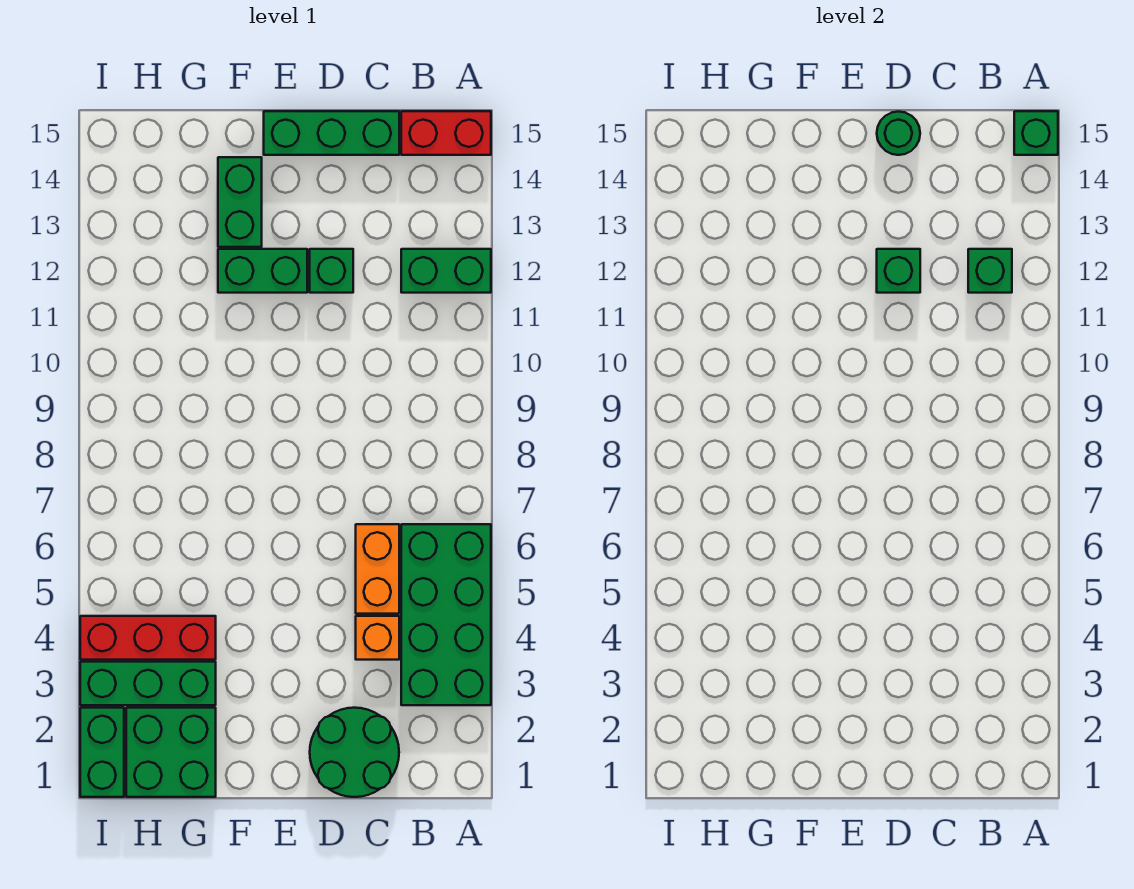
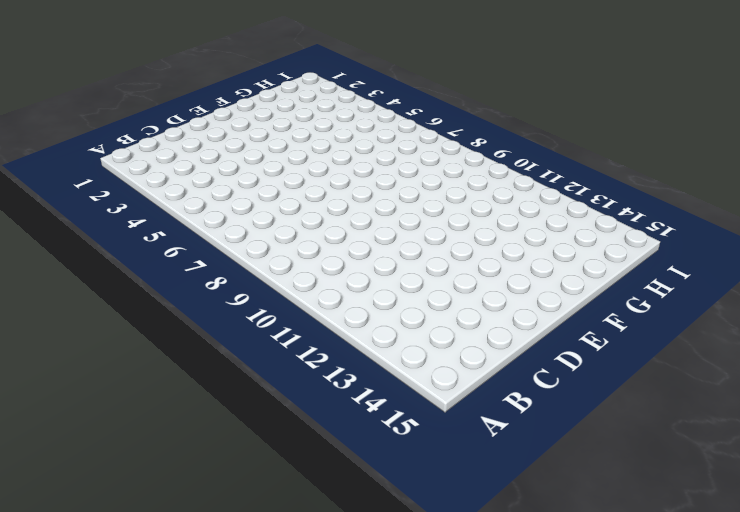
none -> green 2x4 brick [401,524,491,705]
none -> green 1x2 brick [401,249,491,293]
none -> red 1x2 brick [401,111,491,155]

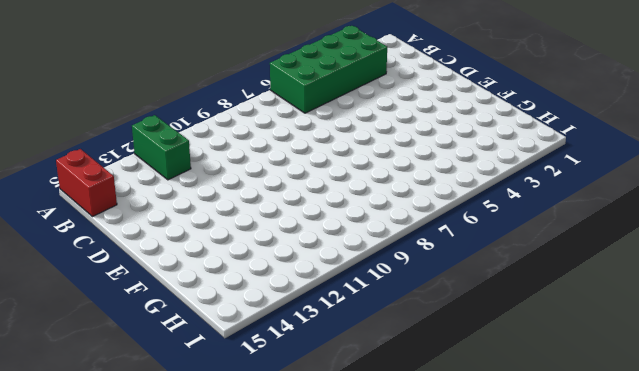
none -> green 2x2 round brick [310,708,399,797]
none -> orange 1x1 brick [356,616,399,660]
none -> orange 1x2 brick [356,524,399,614]

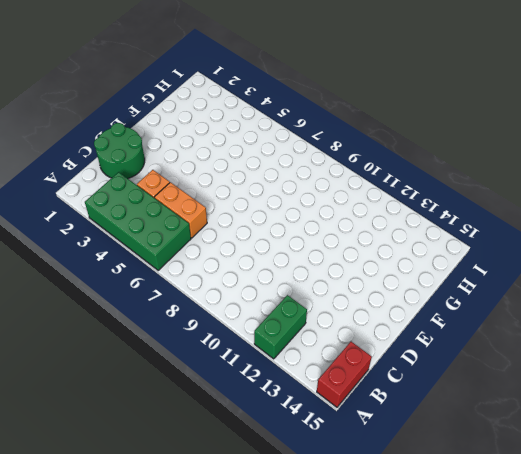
none -> green 1x3 brick [264,111,399,155]
none -> green 1x1 brick [310,249,353,293]
none -> green 1x2 brick [218,249,307,293]

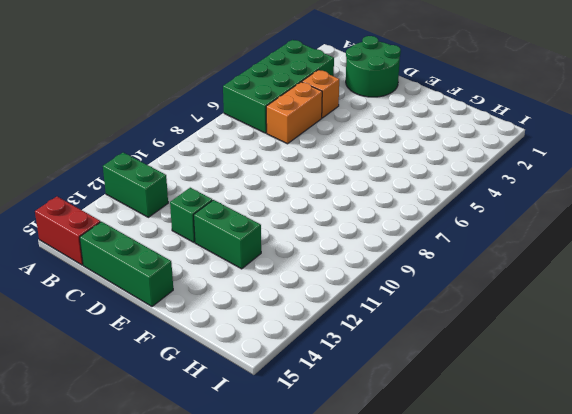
none -> green 1x2 brick [218,157,262,247]
none -> green 2x2 brick [126,708,216,797]
none -> green 1x3 brick [80,662,216,705]

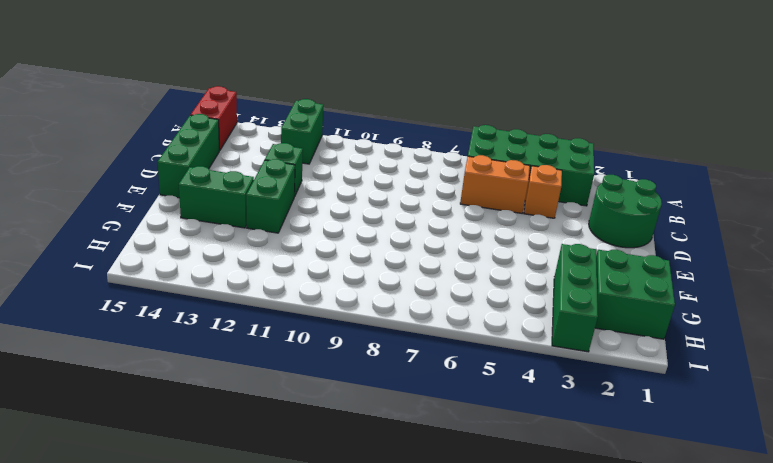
none -> red 1x3 brick [80,616,216,660]
none -> green 1x2 brick [80,708,124,797]
none -> green 1x1 brick [1014,111,1058,155]

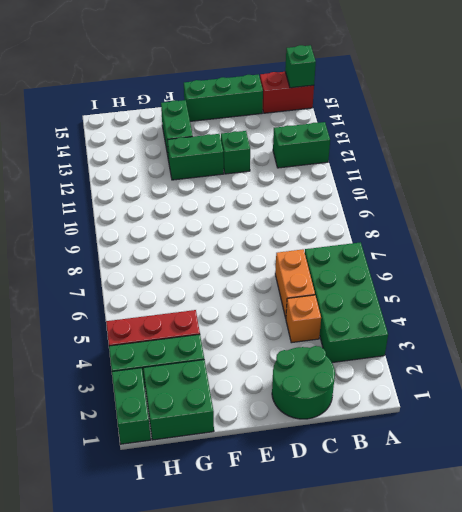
none -> green 1x1 brick [968,249,1012,293]
none -> green 1x1 brick [877,249,920,293]
none -> green 1x1 round brick [877,112,920,155]

